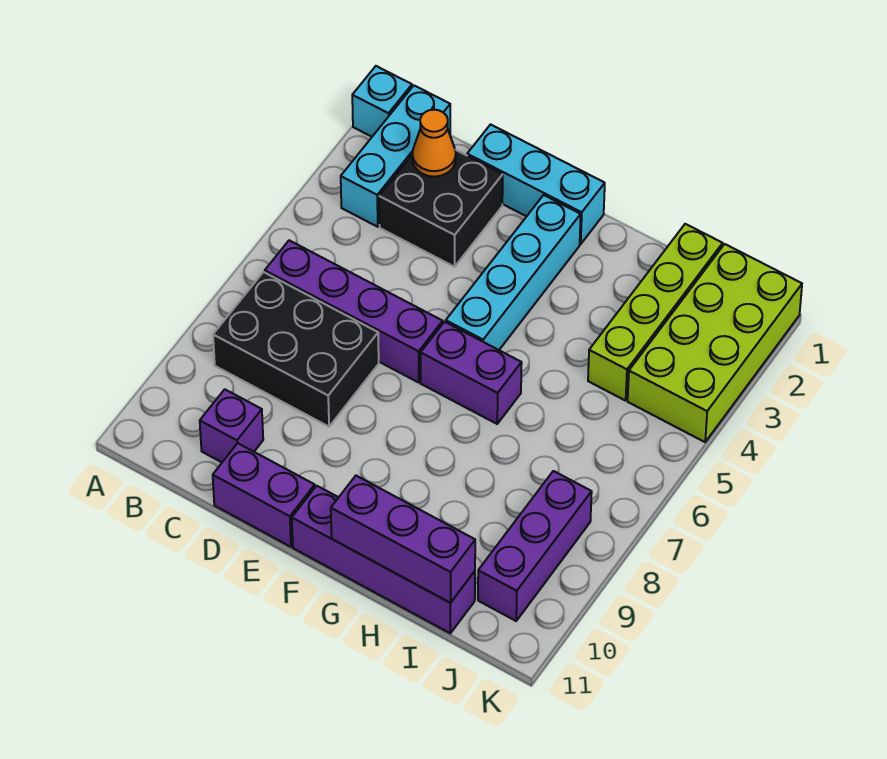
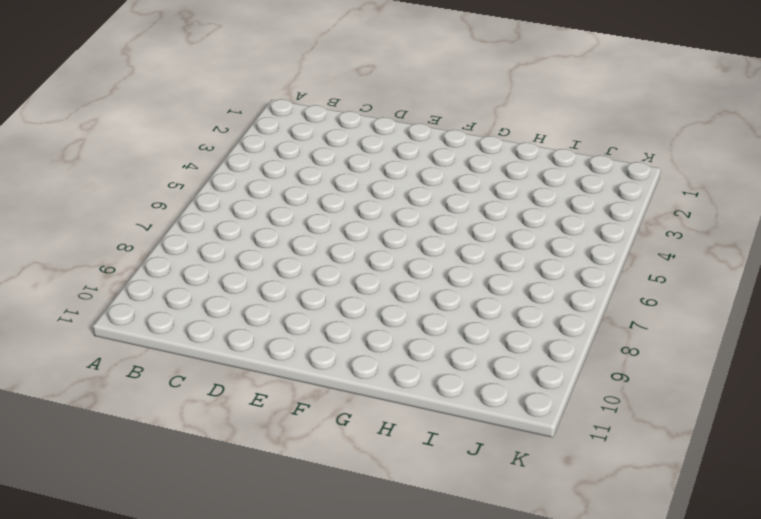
none -> cyan 1x1 brick [352,66,412,137]
none -> cyan 1x3 brick [341,86,450,227]
none -> purple 1x4 brick [265,240,443,383]

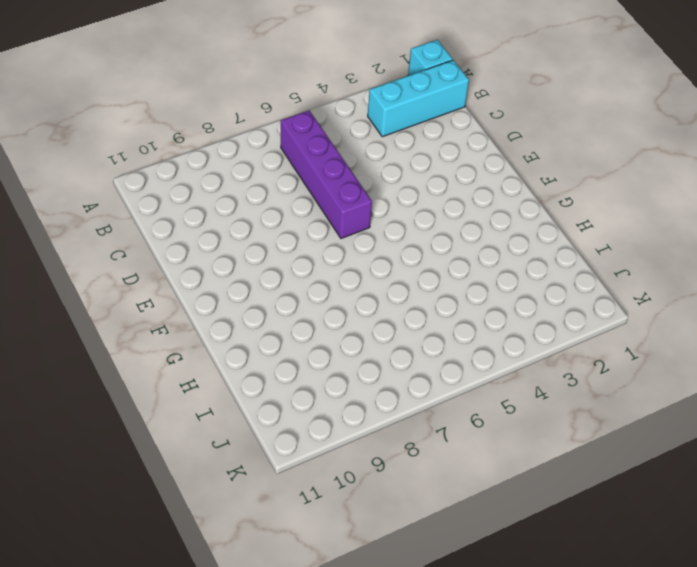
none -> black 2x3 brick [213,272,379,427]
none -> black 2x2 brick [379,150,503,267]
none -> purple 1x1 brick [200,389,263,462]

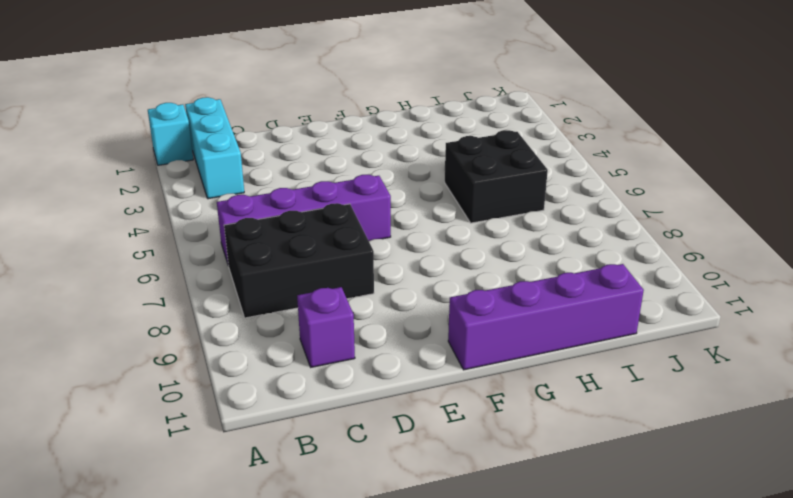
black 2x2 brick [445,130,548,223] -> black 2x2 brick moved to [379,150,503,267]
none -> cyan 1x3 brick [467,124,605,244]
none -> purple 1x2 brick [213,443,315,547]
none -> cyan 1x4 brick [446,195,581,350]

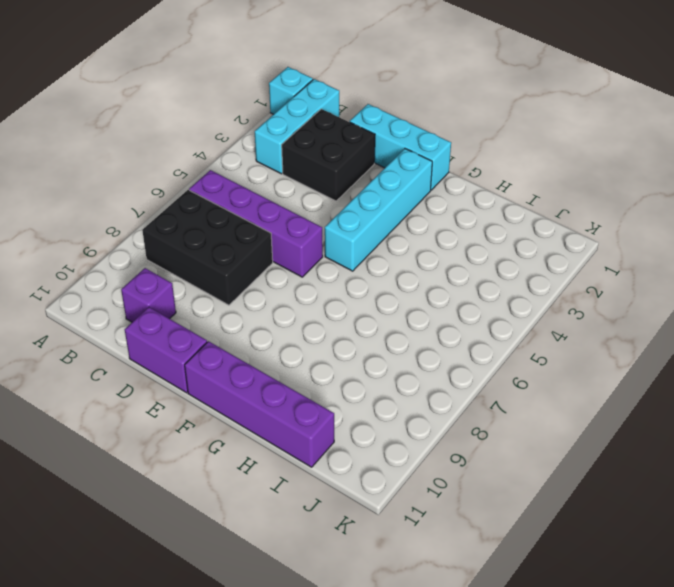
none -> purple 1x2 brick [421,322,522,424]
none -> lime 1x4 brick [588,224,723,401]
none -> lime 2x4 brick [628,244,802,442]

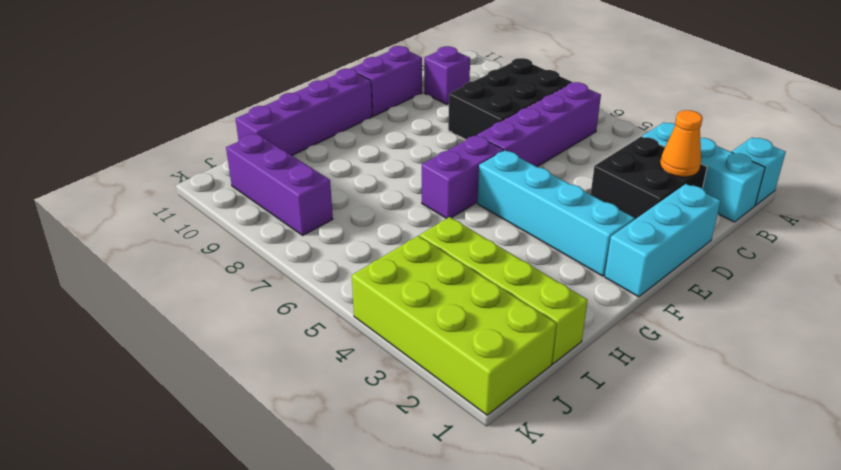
none -> purple 1x3 brick [331,476,475,603]

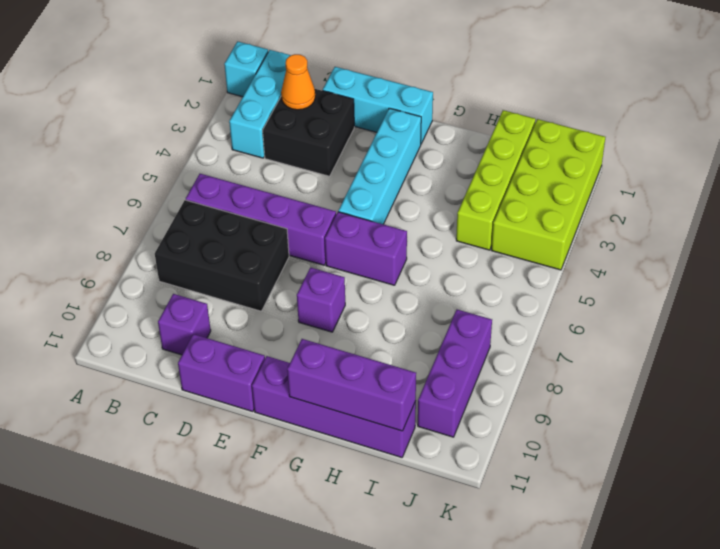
purple 1x1 brick [297,267,345,332] -> none

